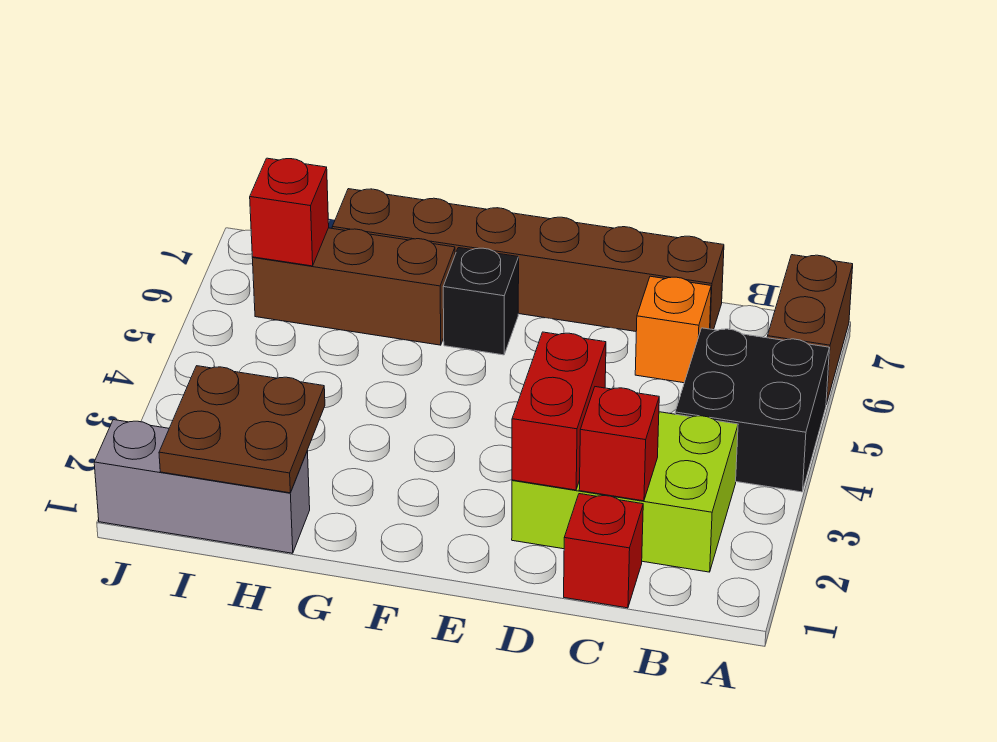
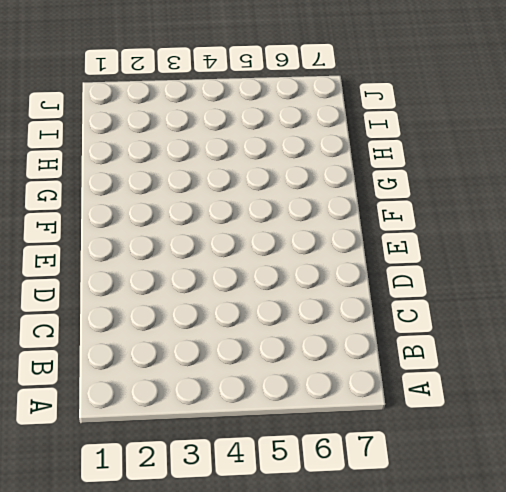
none -> black 2x2 brick [675,328,829,492]
none -> brown 1x2 brick [767,255,853,404]
none -> lime 2x3 brick [512,412,738,572]

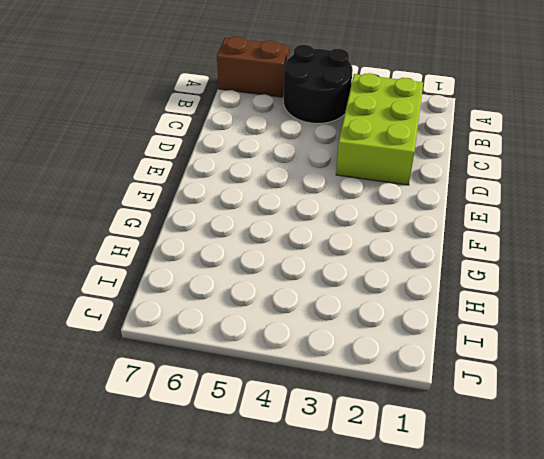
black 2x2 round brick [283,45,353,123] -> black 2x2 brick [675,328,829,492]
none -> red 1x1 brick [564,494,643,608]
none -> orange 1x1 brick [635,276,711,383]
none -> brown 1x6 brick [332,189,724,331]

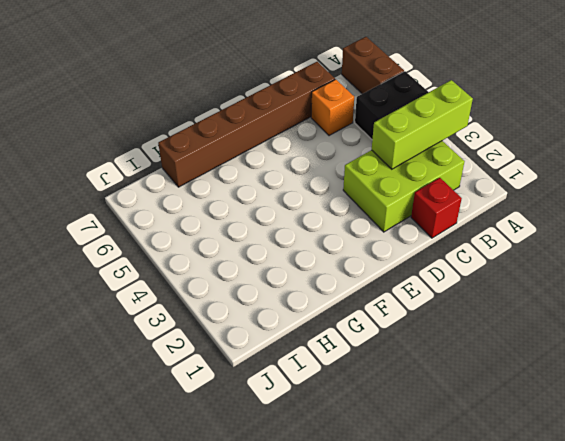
lime 1x3 brick [372,80,473,169] -> none
none -> black 1x1 brick [443,248,519,355]
none -> brown 1x3 brick [252,228,455,345]
none -> grey 1x3 brick [94,420,310,553]

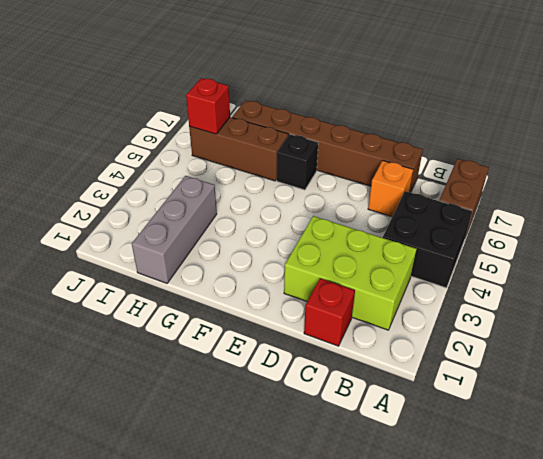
grey 1x3 brick [132,176,217,283] -> grey 1x3 brick turned to [94,420,310,553]
none -> red 1x1 brick [579,387,659,501]
none -> red 1x2 brick [512,332,606,490]
none -> brown 2x2 plate [159,366,325,493]

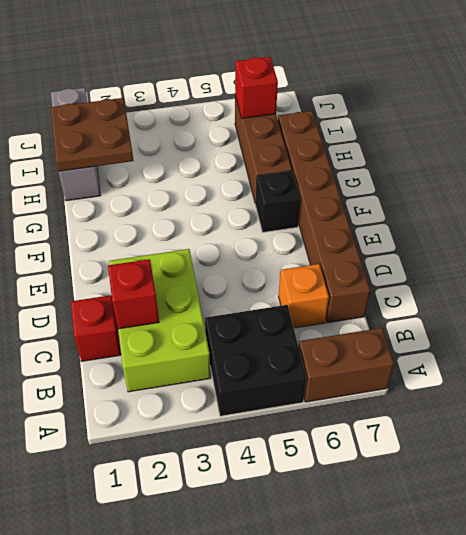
none -> red 1x2 brick [512,332,606,490]

